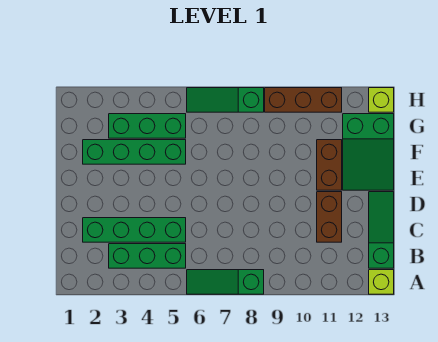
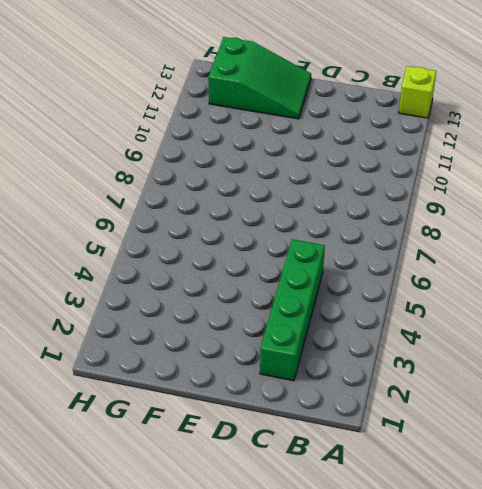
none -> green 1x3 slope [187,270,264,294]
none -> green 1x3 brick [109,244,186,268]
none -> green 1x3 slope [369,192,394,268]

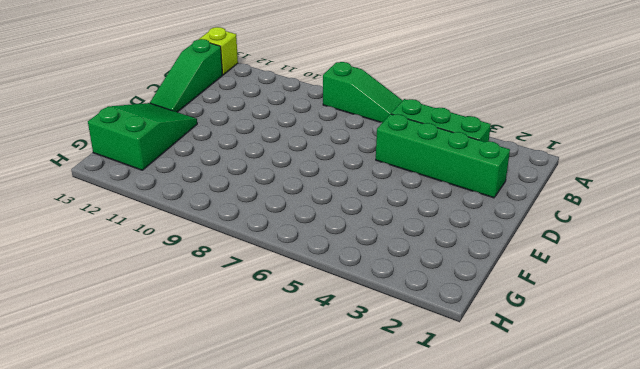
none -> brown 1x2 brick [317,192,342,242]
none -> brown 1x2 brick [317,140,342,190]
none -> green 1x4 brick [83,140,186,164]

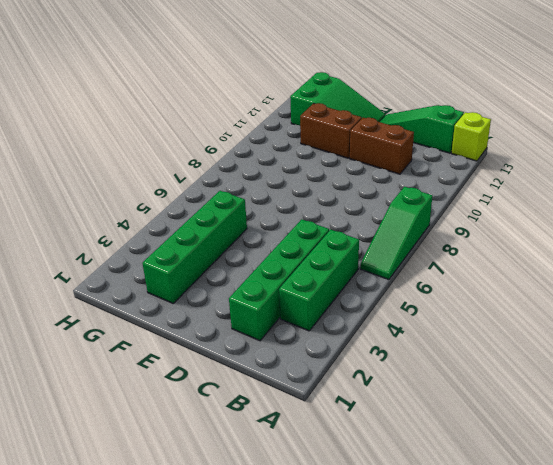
none -> green 1x3 brick [109,114,186,138]
none -> green 1x3 slope [187,88,264,112]
none -> brown 1x3 brick [265,88,342,112]

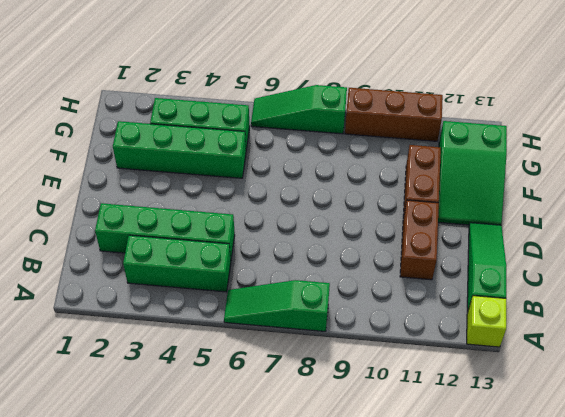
none -> lime 1x1 brick [369,88,394,112]

